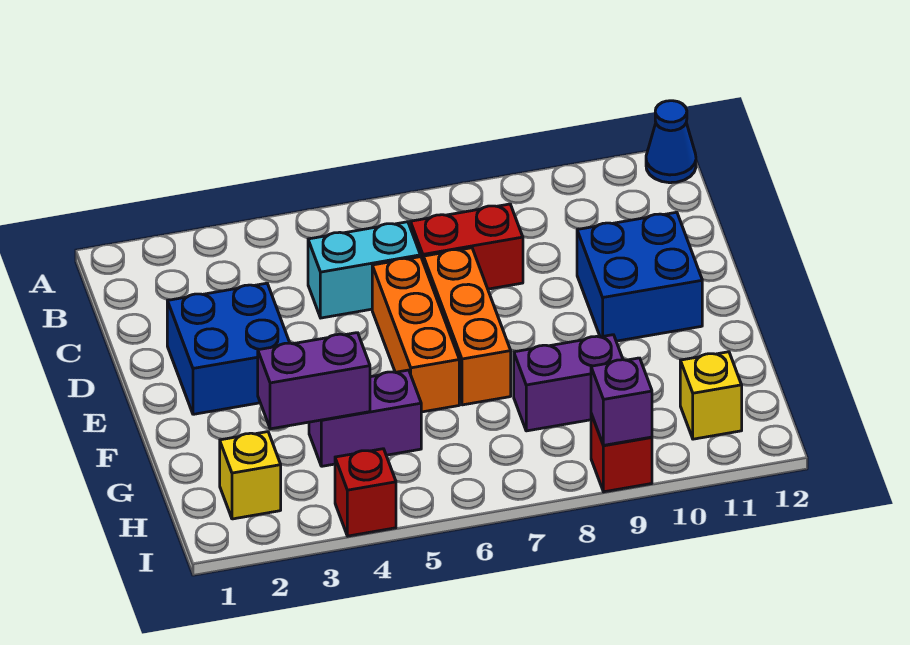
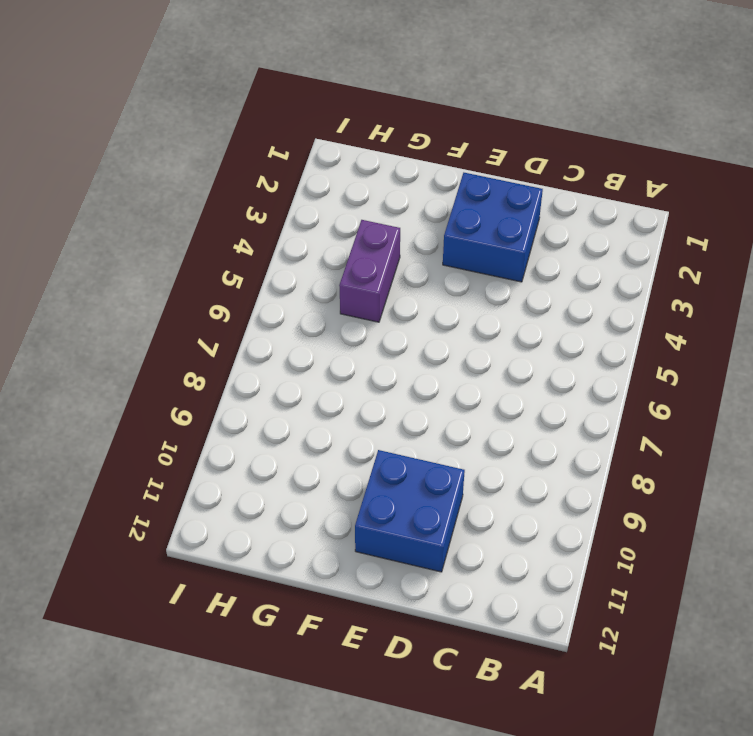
none -> blue 1x1 cone [646,101,696,183]
none -> cyan 1x2 brick [308,222,420,318]
none -> red 1x2 brick [410,204,523,289]

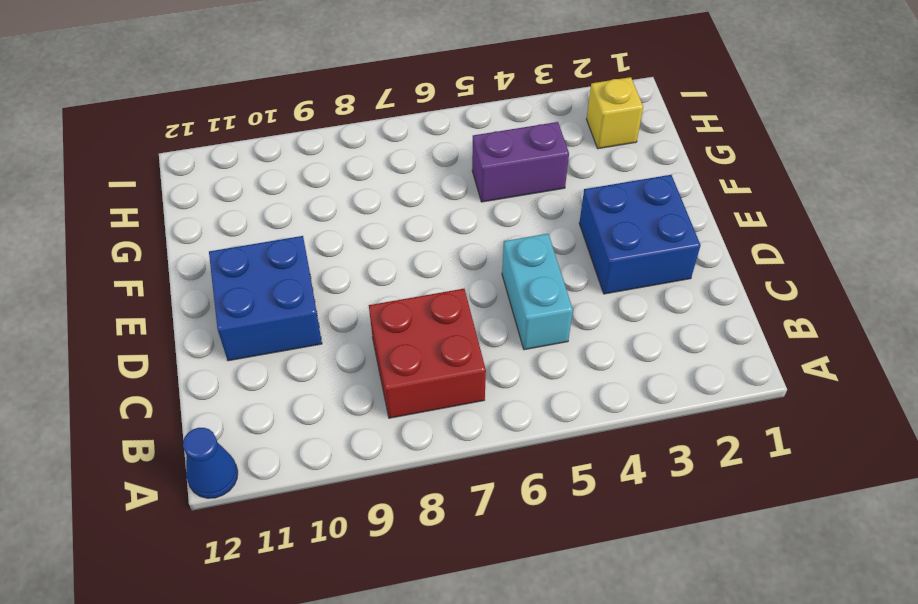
red 2x2 brick [369,289,486,418] -> red 1x2 brick [410,204,523,289]
cyan 1x2 brick [502,234,573,350] -> cyan 1x2 brick turned to [308,222,420,318]
none -> orange 1x3 brick [372,257,459,412]
none -> orange 1x3 brick [424,248,511,405]
none -> purple 1x2 brick [514,335,623,431]

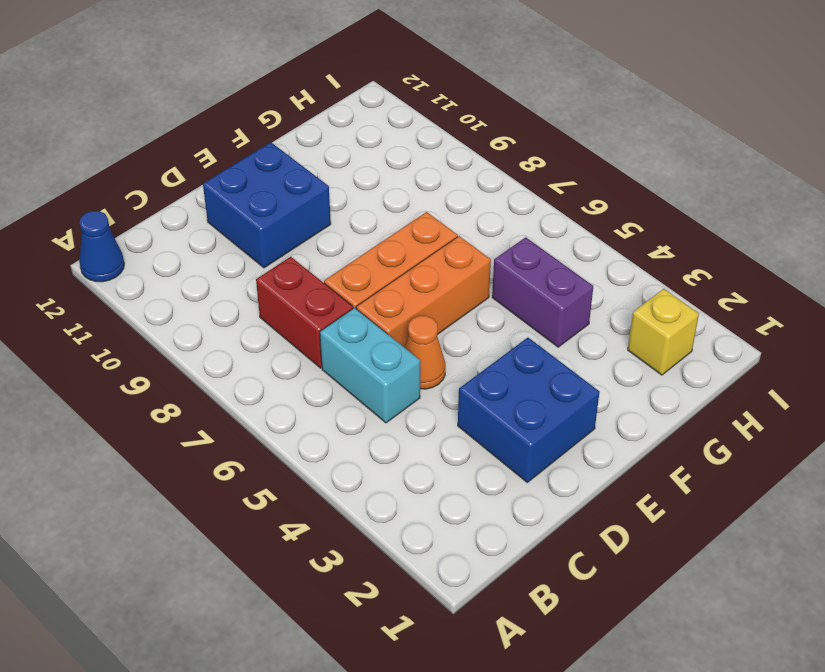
orange 1x1 cone [405,316,445,389] -> none
none -> purple 1x2 brick [514,335,623,431]
none -> yellow 1x1 brick [680,352,742,439]
none -> red 1x1 brick [335,449,396,536]

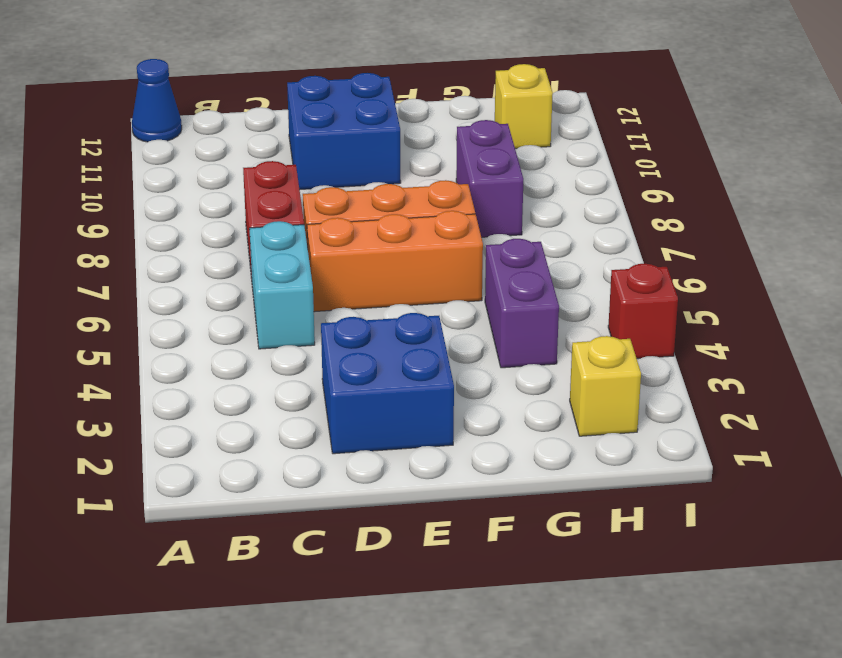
none -> red 1x1 brick [591,414,652,492]
none -> purple 1x2 brick [258,333,370,429]
none -> purple 1x1 brick [591,358,652,445]

